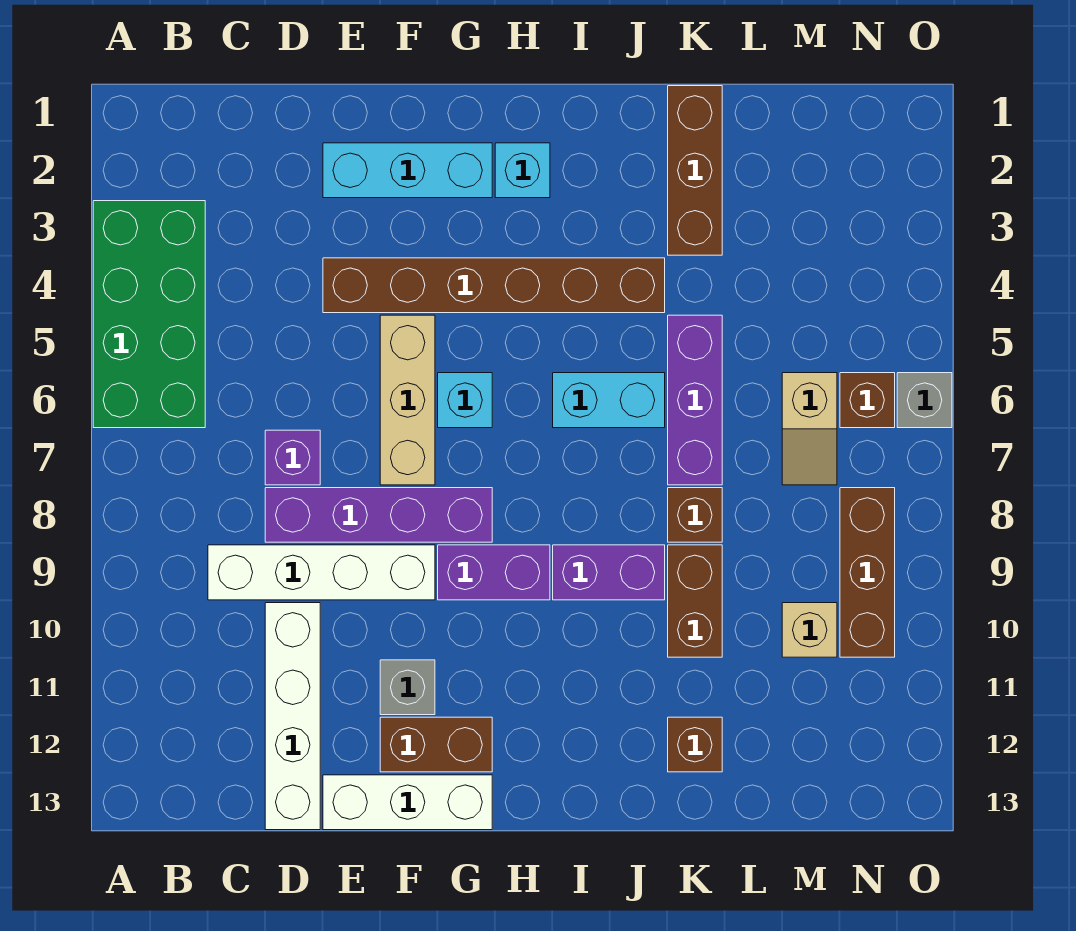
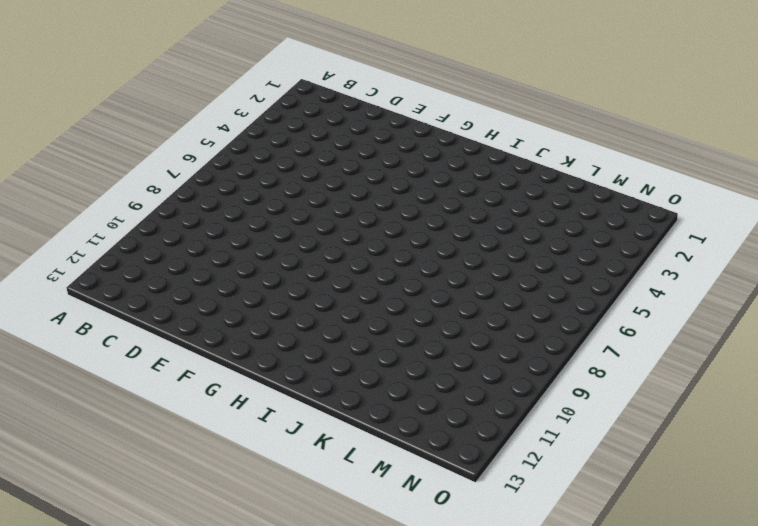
none -> green 2x4 brick [93,201,205,428]
none -> white 1x4 brick [208,545,435,600]
none -> purple 1x1 brick [265,430,320,485]

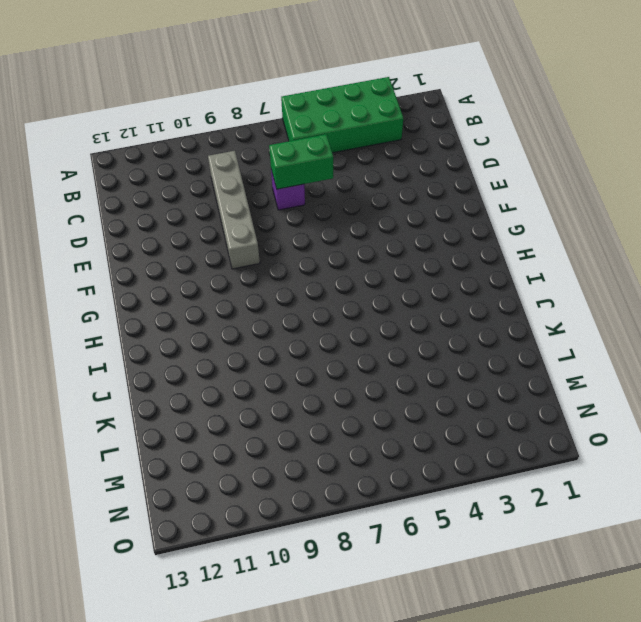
grey 1x4 brick [208,151,260,269] -> white 1x4 brick [208,545,435,600]
green 1x2 brick [269,135,333,189] -> none
none -> purple 1x4 brick [265,488,492,542]
none -> white 1x4 brick [265,603,320,830]
none -> cyan 1x3 brick [323,143,492,198]

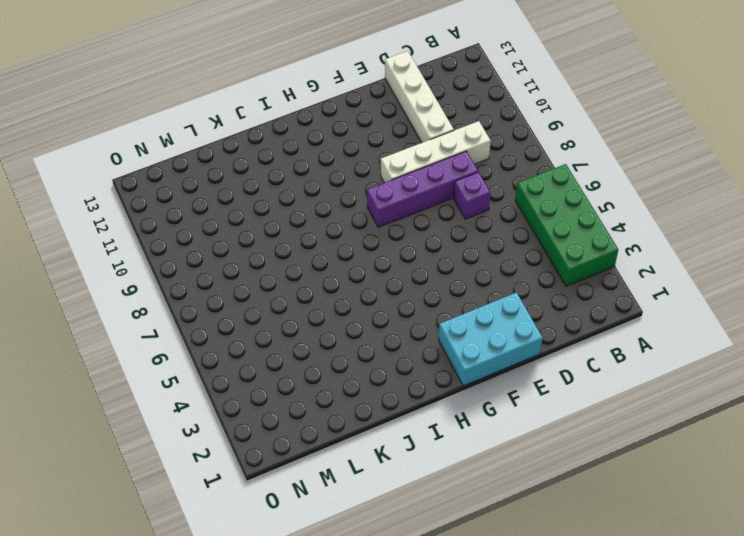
cyan 2x3 brick [439,292,543,386] -> cyan 1x3 brick [323,143,492,198]
none -> brown 1x6 brick [323,258,665,313]
none -> white 1x3 brick [323,775,492,830]
none -> tan 1x3 brick [380,315,435,485]

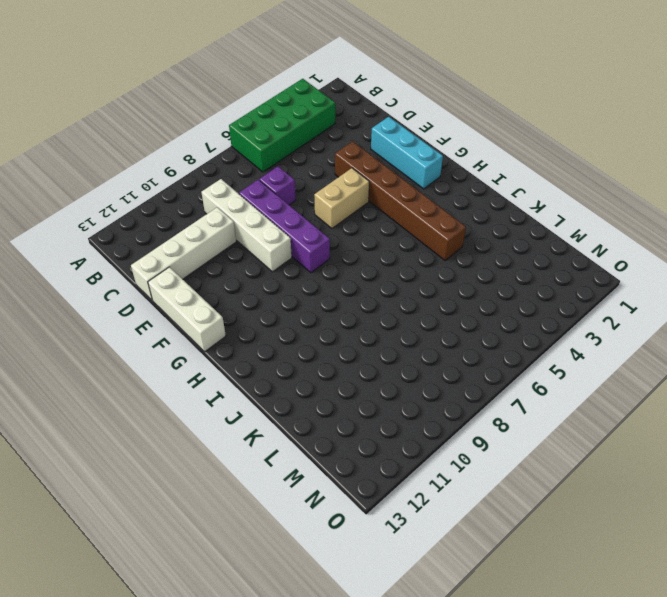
tan 1x2 brick [314,168,369,228] -> tan 1x3 brick [380,315,435,485]
none -> grey 1x1 brick [380,660,435,715]
none -> brown 1x2 brick [380,717,492,772]
none -> cyan 1x1 brick [438,373,492,428]

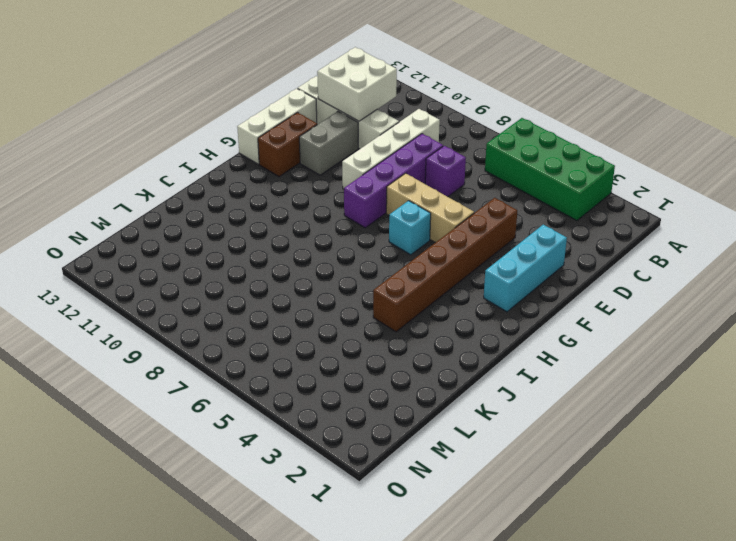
white 2x2 brick [317,47,397,121] -> none
grey 1x2 brick [299,111,358,175] -> grey 1x1 brick [380,660,435,715]
none -> purple 1x2 brick [438,545,550,600]
none -> cyan 1x1 brick [495,143,550,198]
none -> cyan 1x2 brick [553,373,665,428]

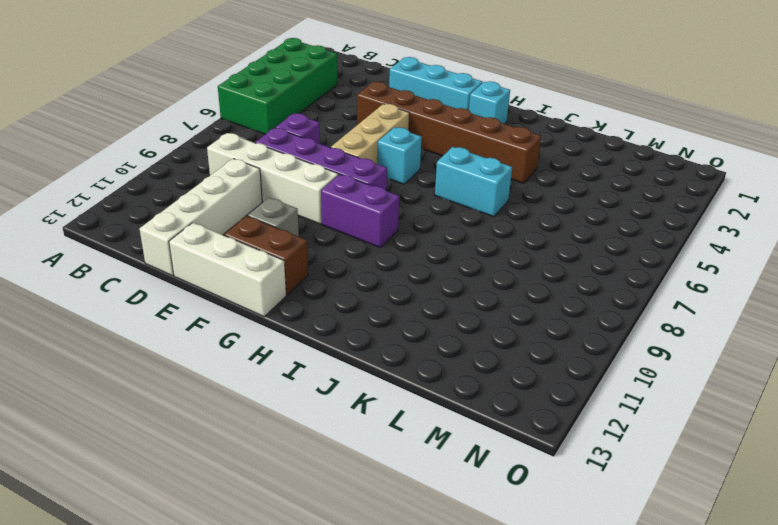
none -> purple 1x2 brick [553,545,665,600]
none -> brown 1x3 brick [668,86,722,255]
none -> purple 1x3 brick [668,315,722,485]

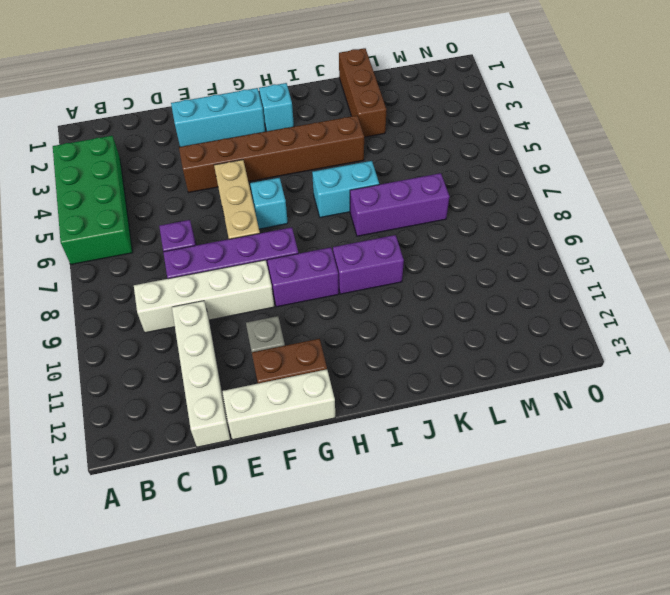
purple 1x3 brick [350,173,450,236] -> purple 1x3 brick turned to [668,315,722,485]
none -> brown 1x1 brick [668,488,722,542]
none -> brown 1x2 brick [668,545,722,657]
none -> brown 1x1 brick [668,717,722,772]

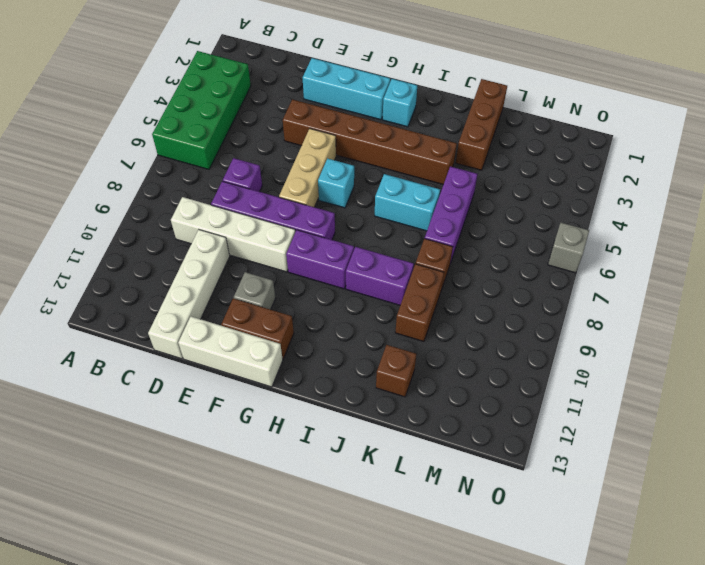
none -> tan 1x2 slope [782,373,837,485]
none -> tan 1x1 brick [782,603,837,657]
none -> brown 1x1 brick [840,373,895,428]

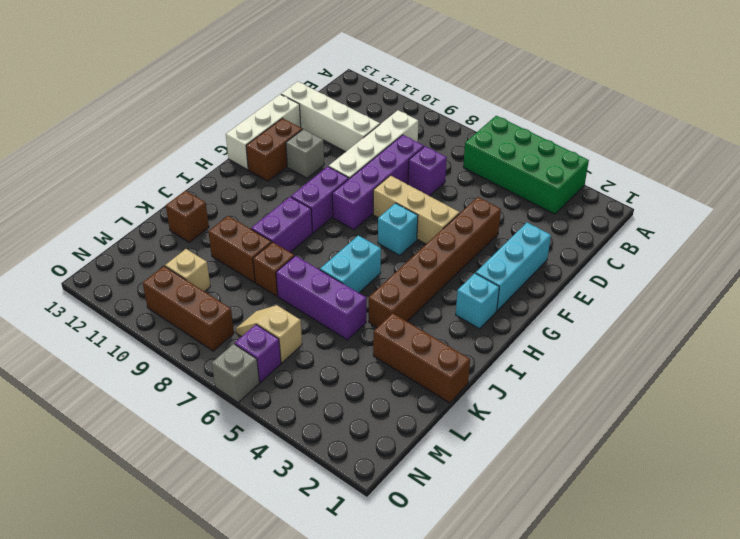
purple 1x1 brick [235,325,281,382] -> brown 1x1 brick [840,373,895,428]

